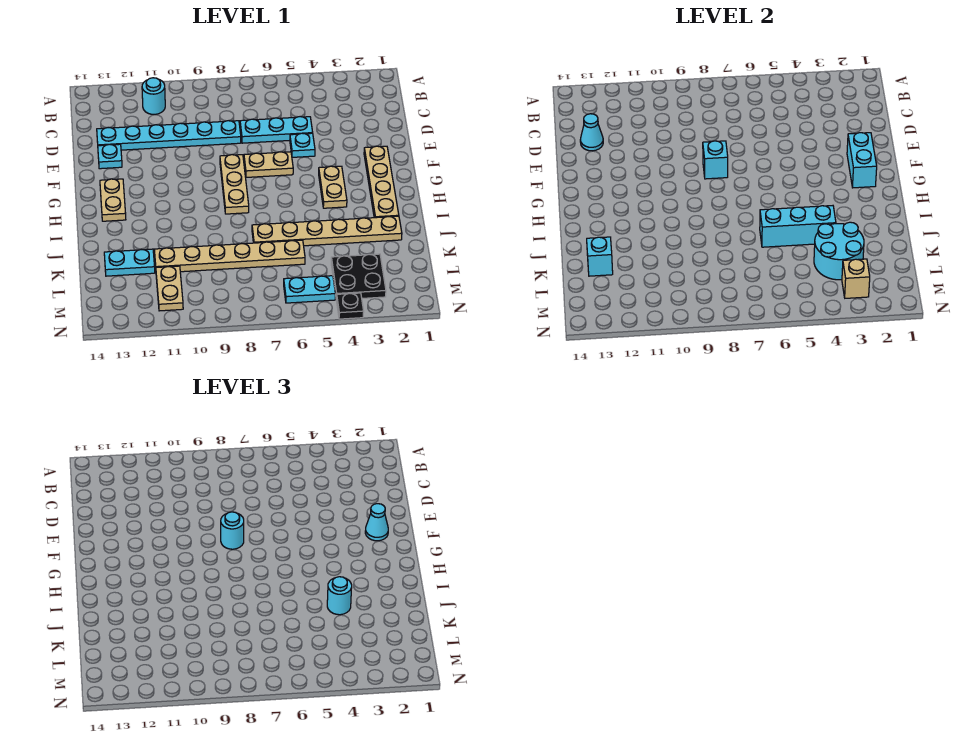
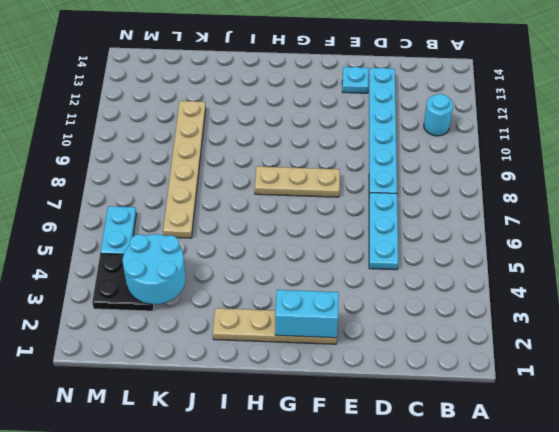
none -> cyan 1x1 plate [290,133,315,157]
none -> tan 1x2 plate [244,152,293,177]
none -> tan 1x2 plate [319,166,347,208]

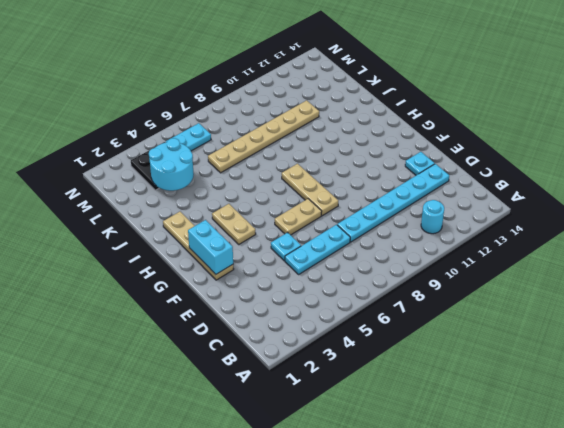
none -> tan 1x2 plate [100,179,126,221]
none -> tan 1x6 plate [252,216,402,246]
none -> cyan 1x2 plate [104,249,155,276]

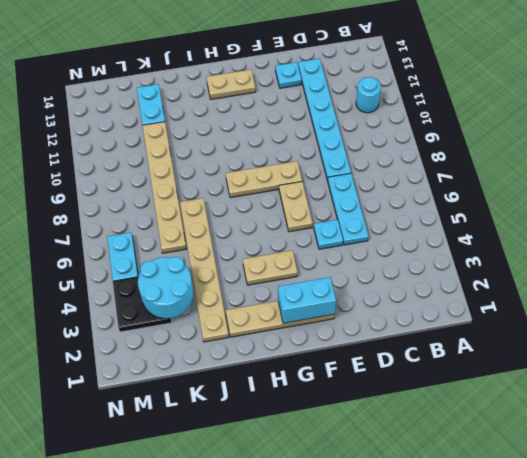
none -> tan 1x2 plate [156,266,183,311]
none -> black 1x1 plate [337,293,364,319]
none -> cyan 1x1 cone [580,114,603,151]

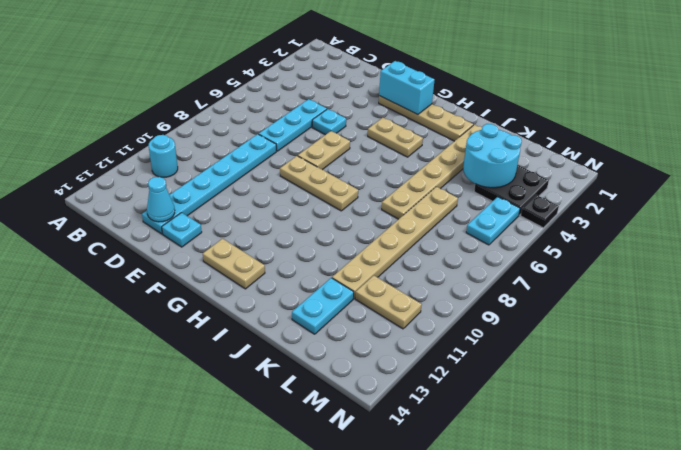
none -> cyan 1x1 brick [703,141,728,179]
none -> cyan 1x3 brick [760,206,836,247]
none -> cyan 1x1 brick [587,237,613,276]

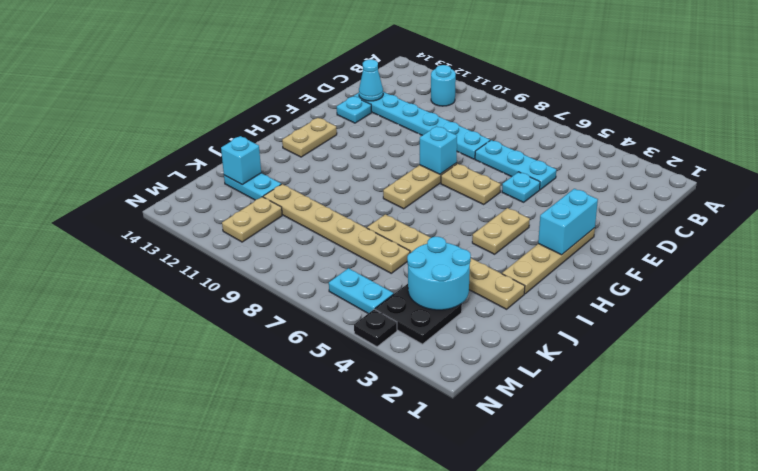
none -> cyan 1x3 brick [760,206,836,247]
none -> tan 1x1 brick [842,259,870,298]
none -> cyan 1x1 cone [365,504,388,541]

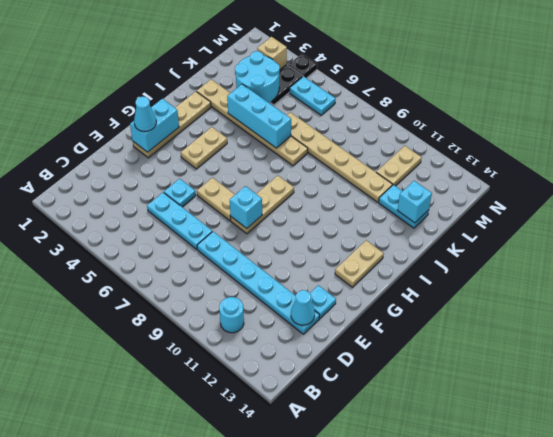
none -> cyan 1x1 round brick [221,512,244,549]
none -> cyan 1x1 round brick [327,577,352,615]

